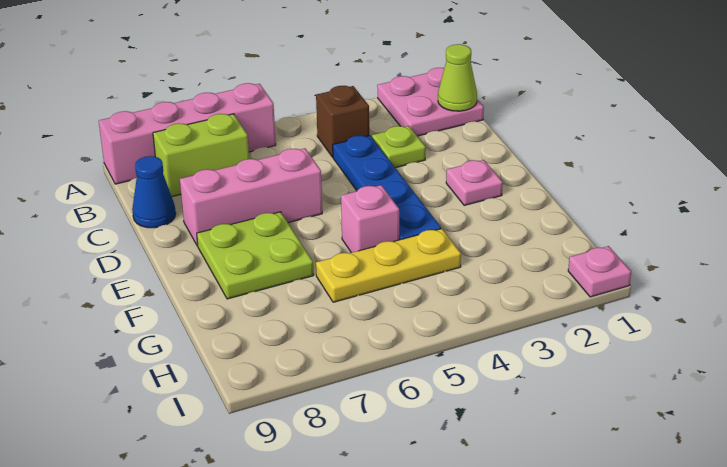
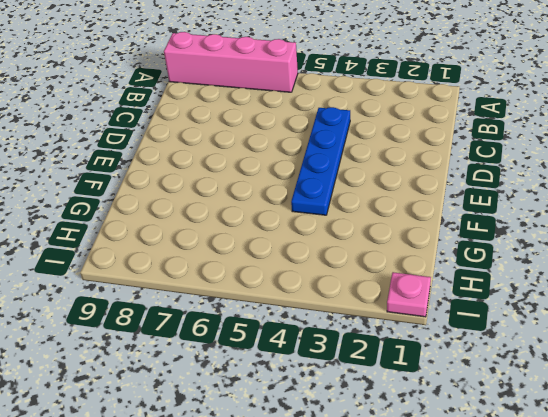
none -> pink 2x2 plate [377,68,484,136]
none -> brown 1x1 brick [316,86,369,157]
none -> lime 1x2 brick [153,114,249,197]

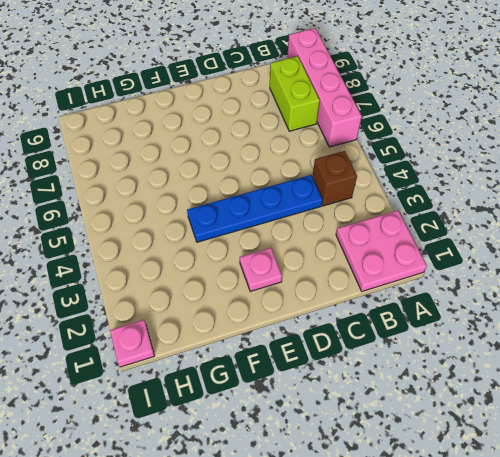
none -> lime 1x1 plate [372,126,426,168]
none -> blue 1x1 cone [132,156,176,228]
none -> pink 1x3 brick [180,148,322,246]

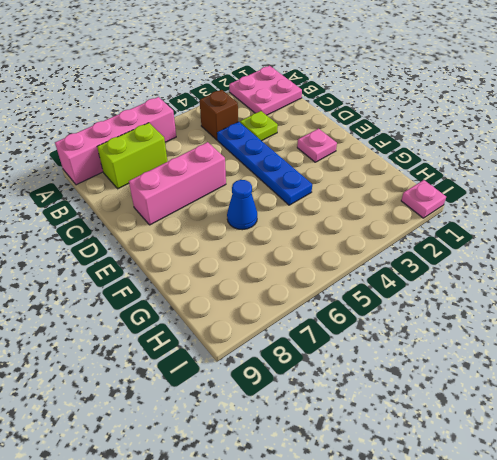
blue 1x1 cone [227,180,257,230] -> blue 1x1 cone moved to [132,156,176,228]
none -> lime 2x2 plate [197,212,314,299]
none -> pink 1x1 brick [341,185,399,253]
none -> yellow 1x3 plate [316,229,461,302]

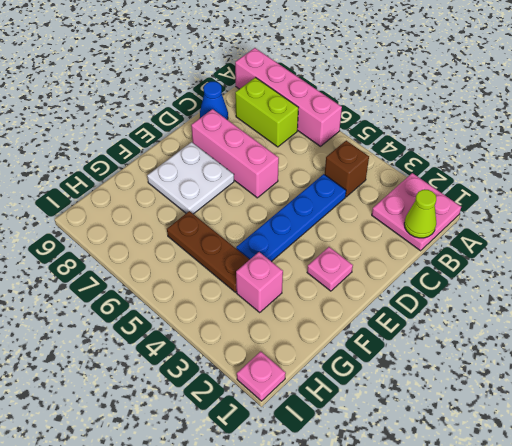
white 2x2 plate [147,142,234,214] -> lime 2x2 plate [197,212,314,299]
pink 1x1 brick [236,252,283,312] -> pink 1x1 brick moved to [341,185,399,253]
brown 1x3 plate [167,211,250,292] -> yellow 1x3 plate [316,229,461,302]
none -> lime 1x1 plate [372,126,426,168]

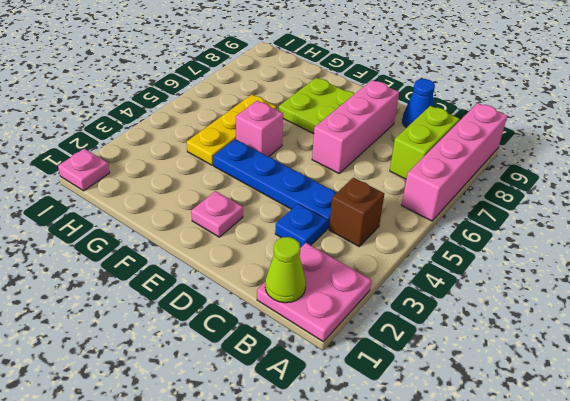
blue 1x1 plate [275,204,327,248] -> lime 1x1 plate [372,126,426,168]

